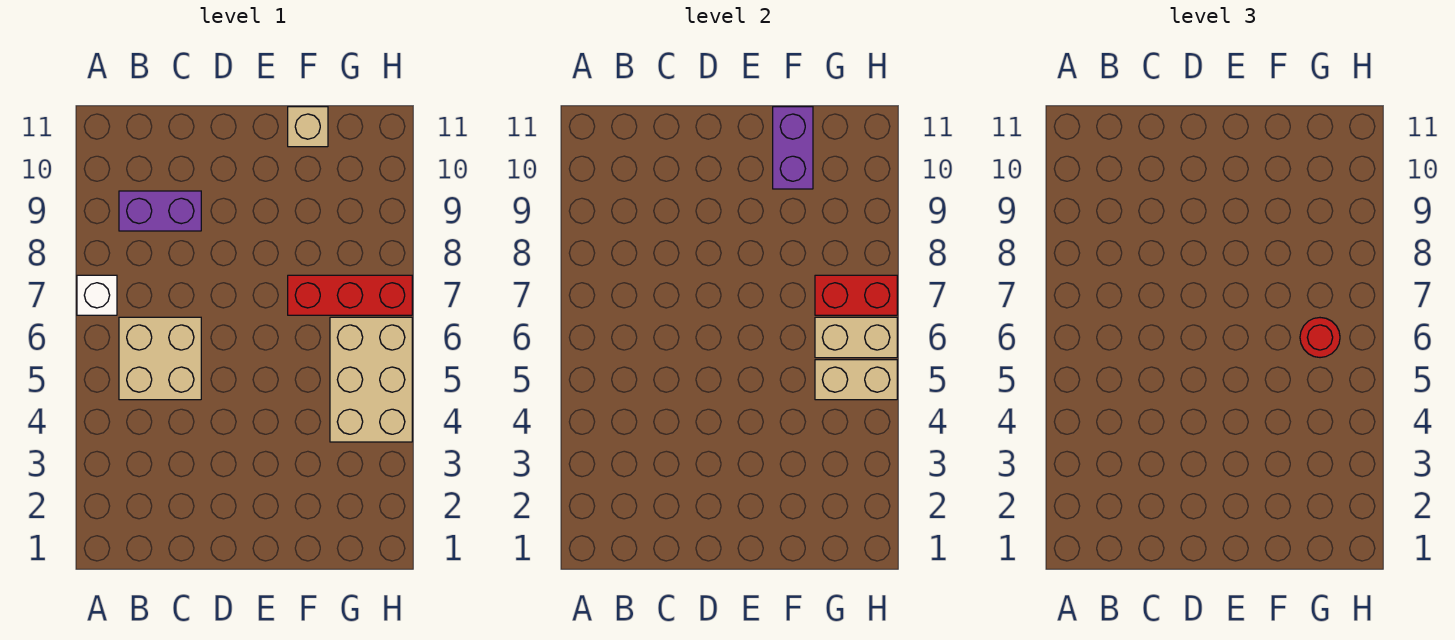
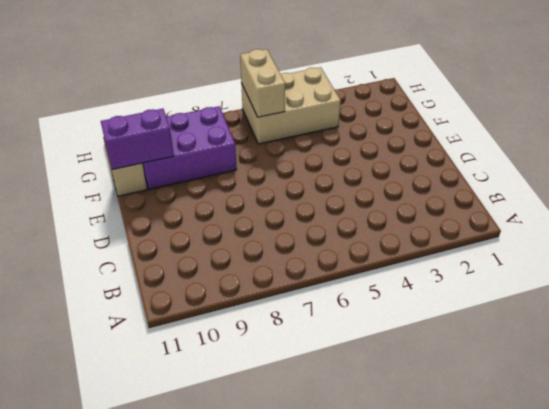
purple 2x3 brick [142,106,237,189] -> none
none -> white 1x1 brick [77,275,117,315]
none -> tan 2x2 brick [119,317,201,400]

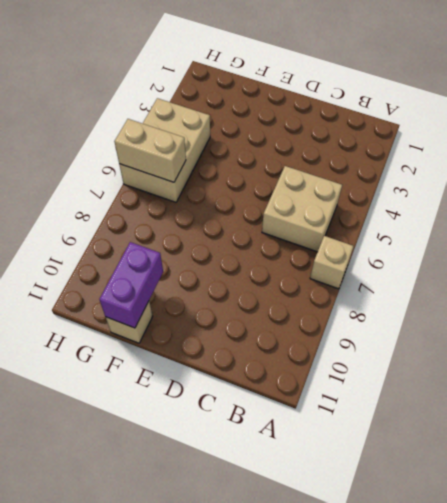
tan 1x1 brick [310,236,354,289] -> white 1x1 brick [77,275,117,315]
none -> purple 1x2 brick [119,191,201,231]
none -> red 1x3 brick [288,275,412,315]

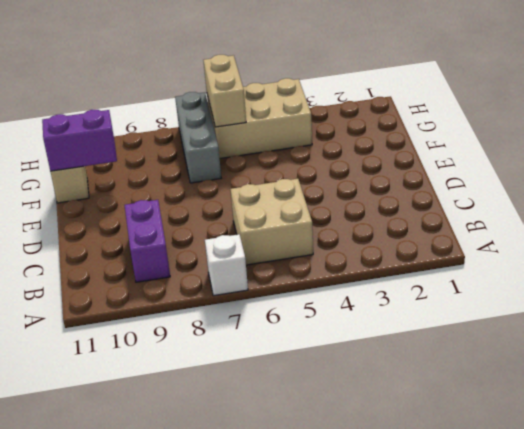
grey 1x3 brick [175,92,221,183] -> red 1x3 brick [288,275,412,315]
none -> tan 1x2 brick [815,360,897,400]
none -> red 1x2 brick [815,275,897,315]

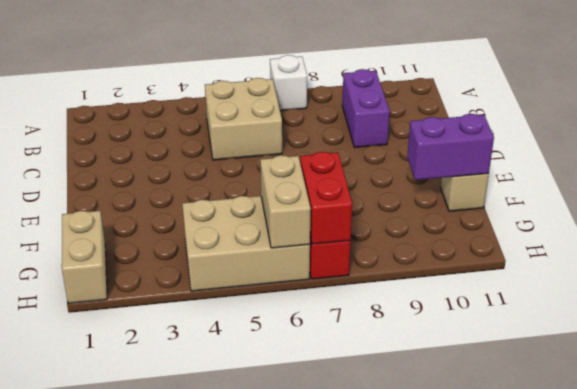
tan 1x2 brick [62,211,107,303] -> tan 1x2 brick moved to [815,360,897,400]
none -> red 1x1 round brick [1300,318,1340,358]

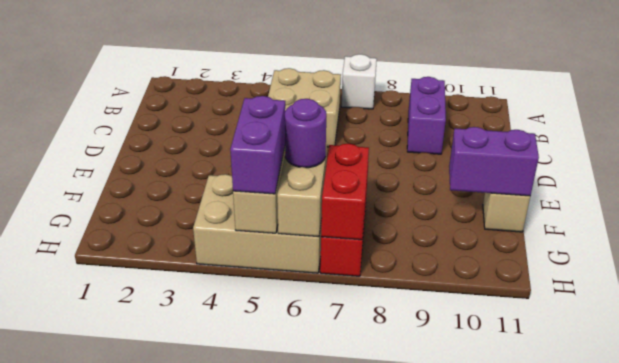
purple 1x2 brick [230,96,285,194] -> none
purple 1x1 round brick [285,99,326,168] -> red 1x1 round brick [1300,318,1340,358]

